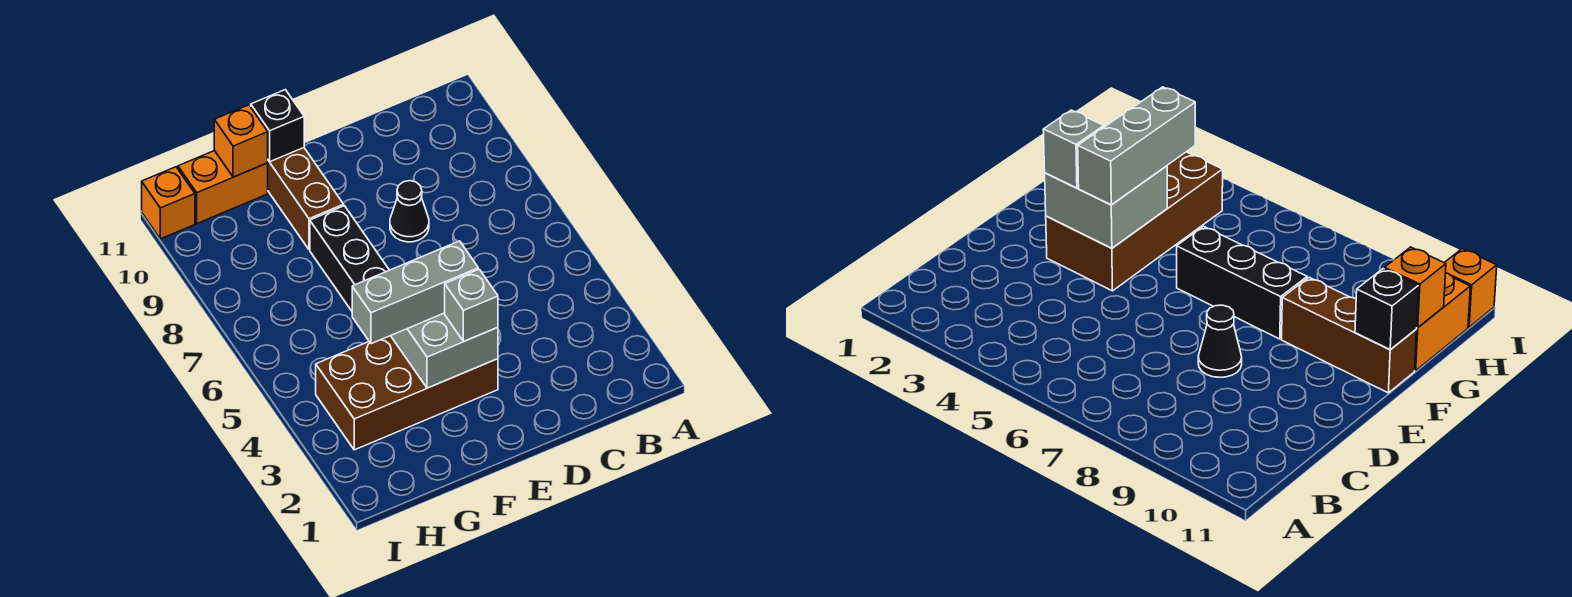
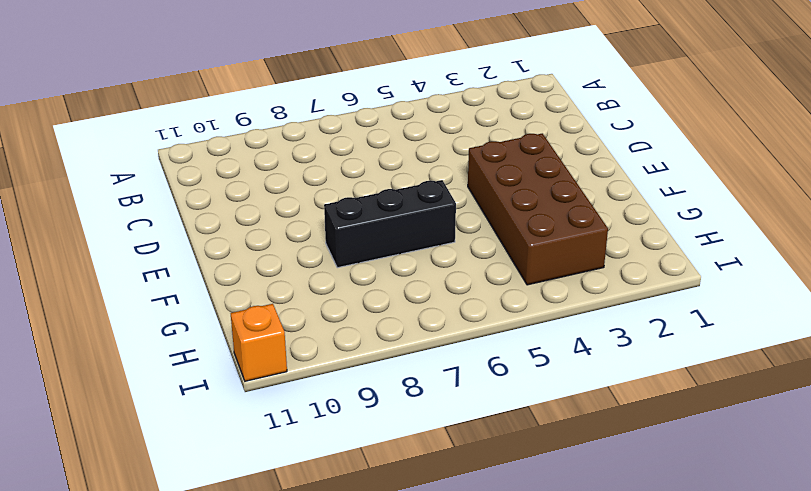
none -> black 1x1 cone [390,181,429,242]
none -> brown 1x3 brick [268,148,344,250]

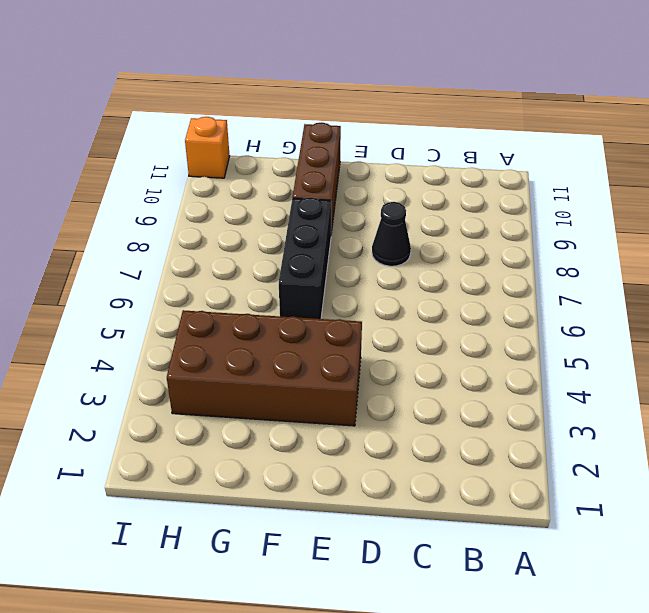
none -> orange 1x2 brick [178,151,268,223]
none -> grey 2x2 brick [391,313,498,388]

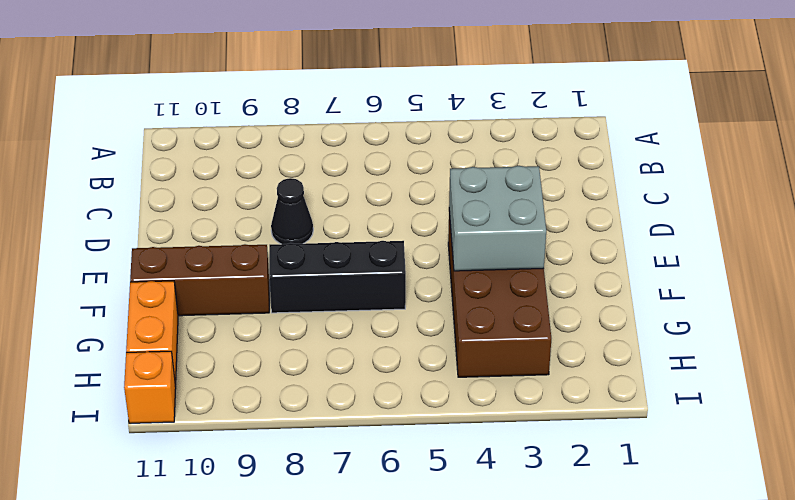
none -> black 1x1 brick [251,90,304,162]
none -> orange 1x1 brick [214,105,268,177]

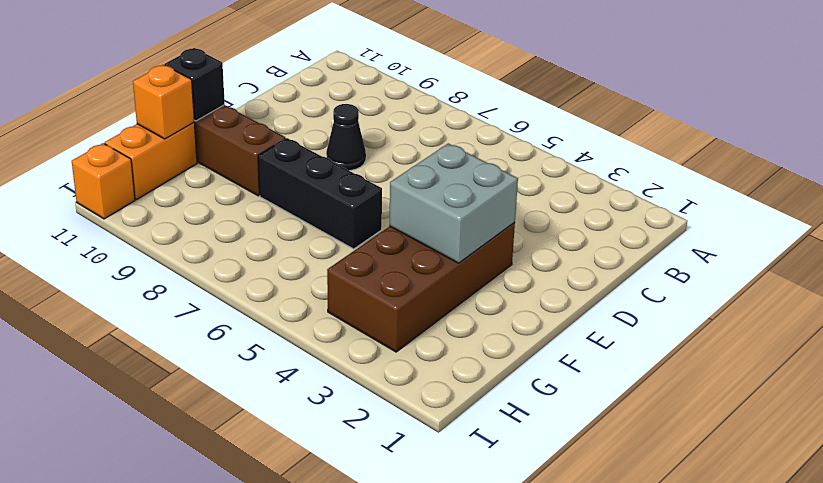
none -> grey 1x1 brick [445,269,498,341]
none -> grey 1x3 brick [352,241,478,344]

